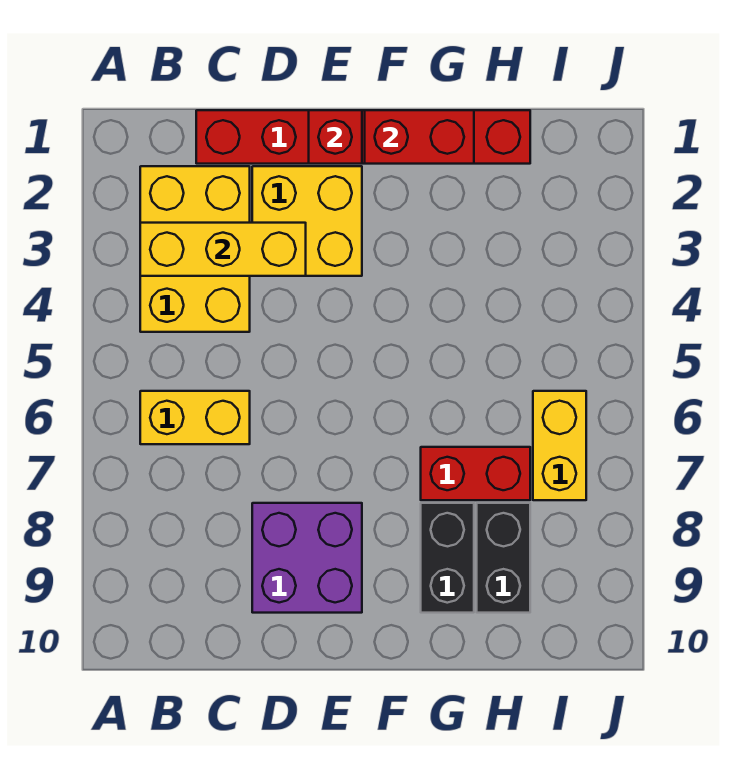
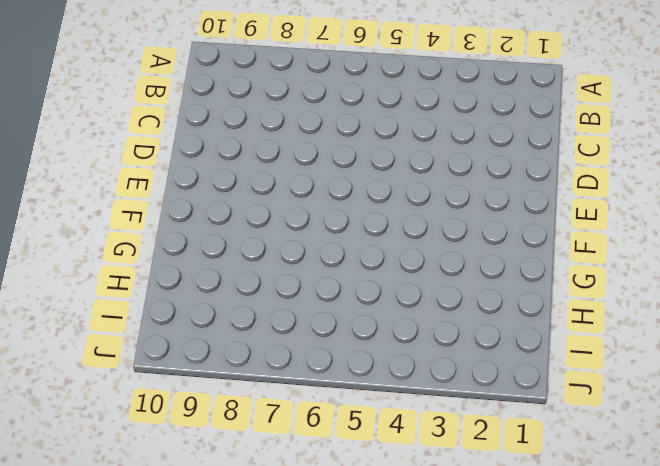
none -> yellow 2x3 brick [140,166,250,332]
none -> yellow 1x2 brick [140,391,250,444]
none -> red 1x6 brick [196,110,530,164]

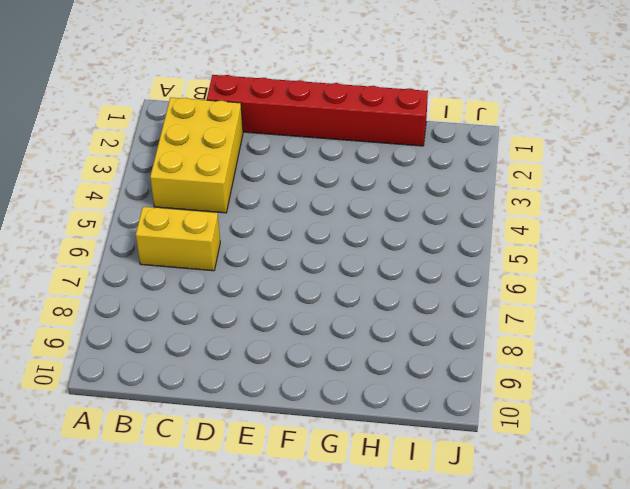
none -> yellow 2x2 brick [252,166,362,276]
none -> purple 2x2 brick [252,503,362,613]
none -> red 1x2 brick [421,447,530,500]

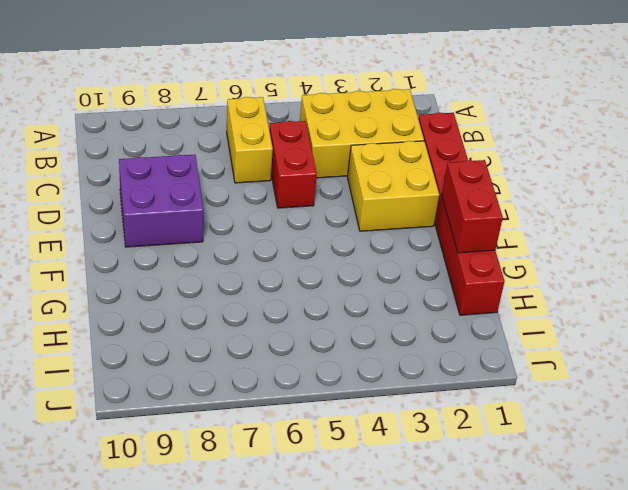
red 1x2 brick [269,121,317,208] -> red 1x2 brick moved to [421,447,530,500]
none -> black 1x2 brick [421,503,474,613]
none -> black 1x2 brick [477,503,530,613]
none -> yellow 1x2 brick [533,391,586,500]

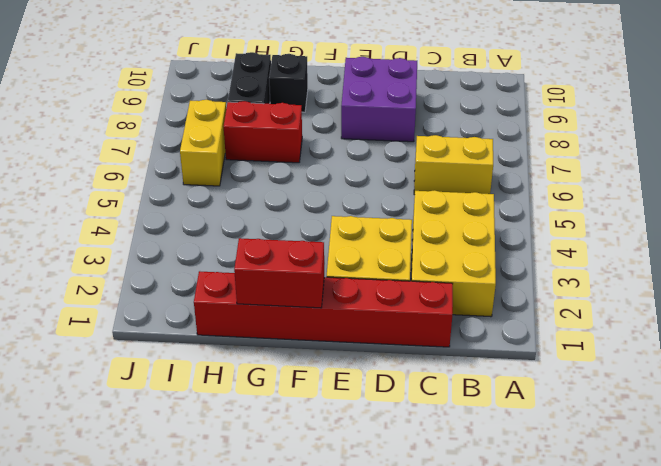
black 1x1 brick [269,54,308,112] -> black 1x2 brick [421,503,474,613]
none -> yellow 1x3 brick [140,223,306,276]
none -> red 1x1 brick [309,110,362,164]

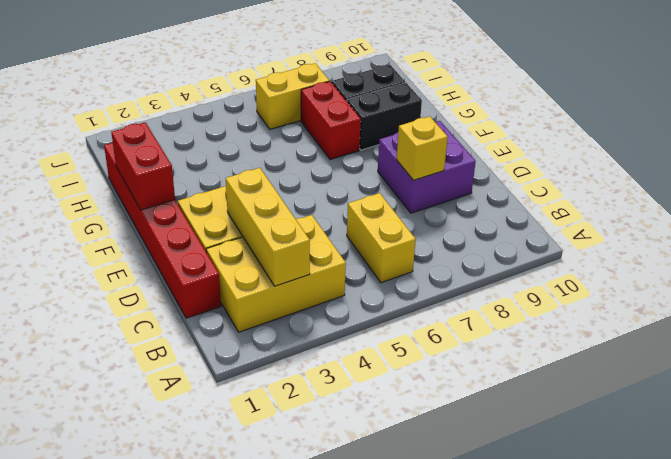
yellow 1x1 brick [397,116,448,180] -> none
none -> red 1x1 brick [309,110,362,164]

